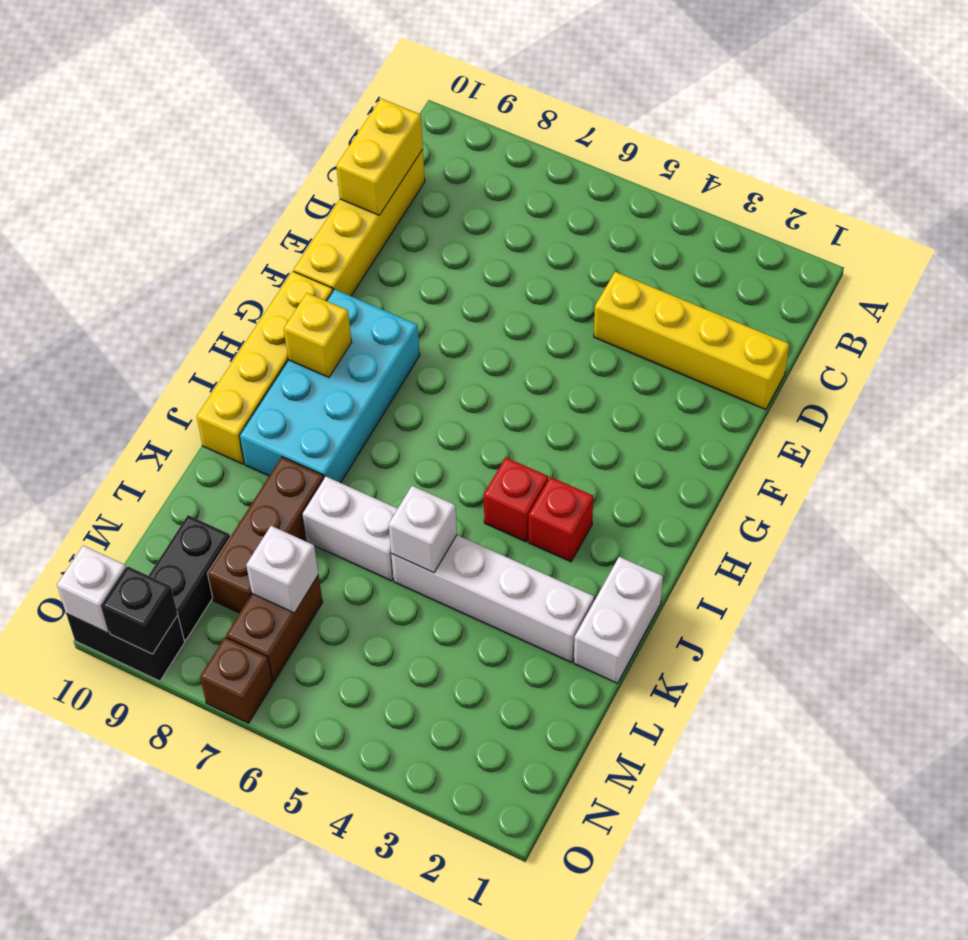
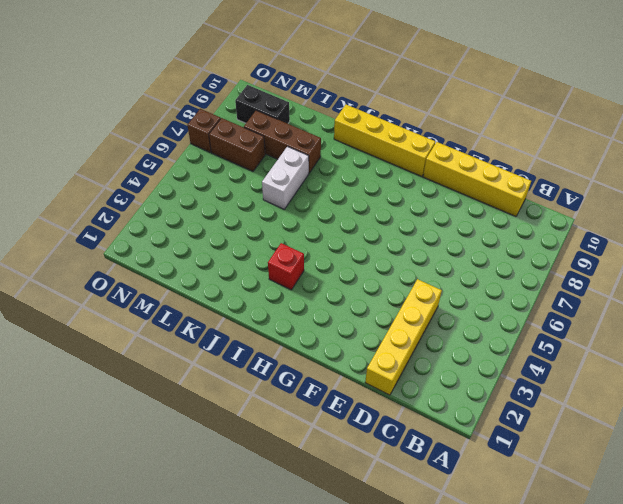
none -> cyan 2x4 brick [240,289,420,483]
none -> red 1x1 brick [484,458,548,542]
none -> white 1x2 brick [574,557,663,683]

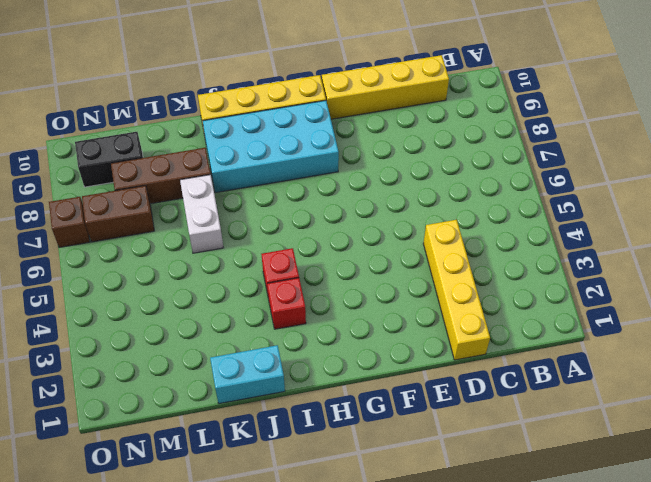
cyan 1x2 brick [210,345,285,404] -> white 1x2 brick [574,557,663,683]
none -> white 1x4 brick [391,535,594,662]
none -> black 1x2 brick [66,614,185,681]
none -> yellow 1x2 brick [336,99,423,215]

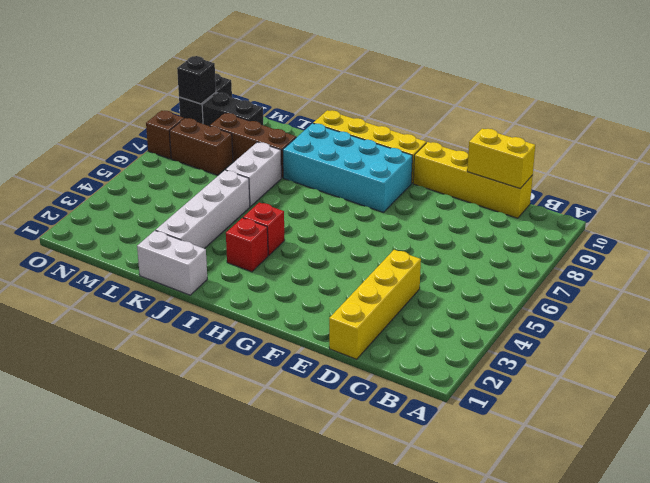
none -> yellow 1x1 brick [284,293,352,377]
none -> white 1x1 brick [389,486,457,573]
none -> white 1x1 brick [246,526,318,613]

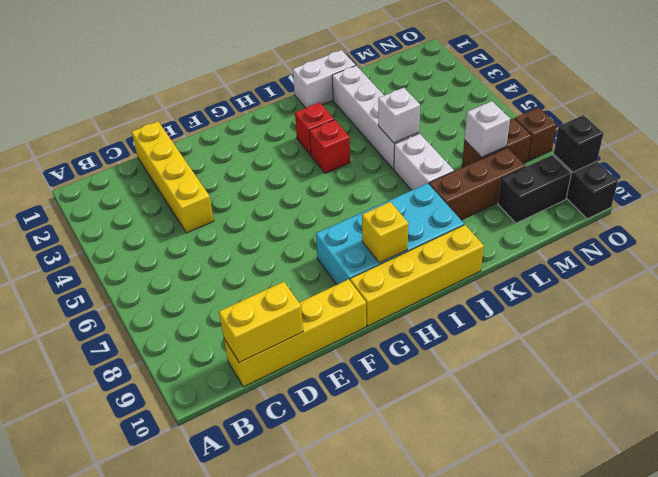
none -> white 1x1 brick [57,546,126,633]

